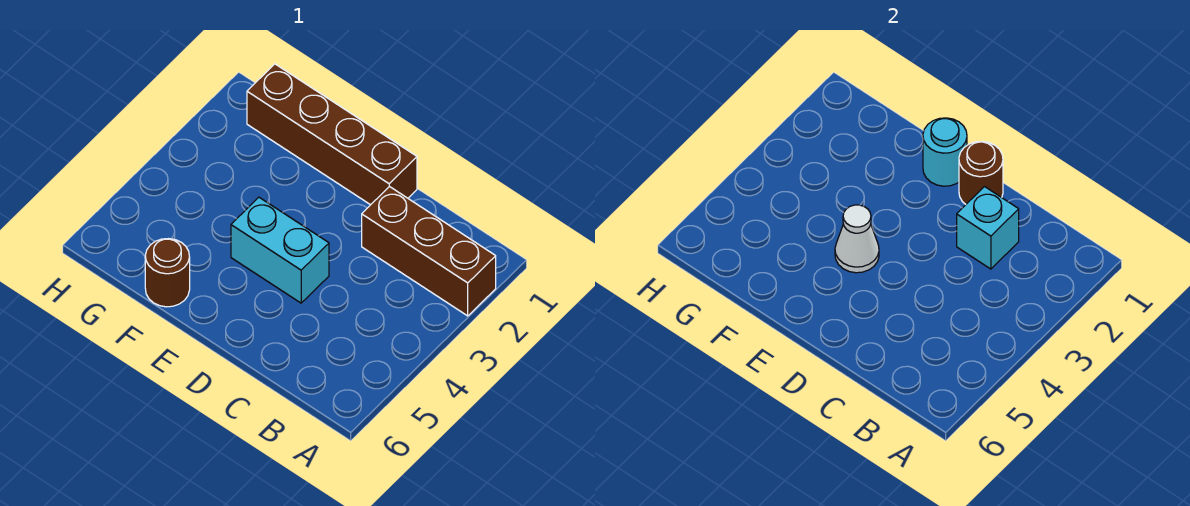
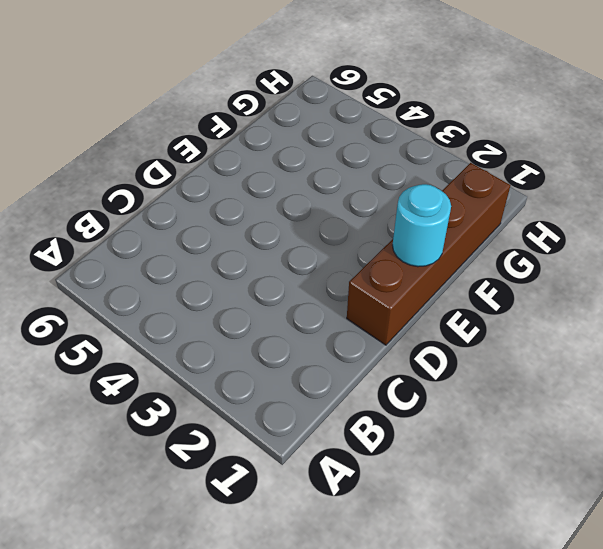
none -> brown 1x3 brick [362,186,496,316]
none -> cyan 1x2 brick [231,197,329,303]

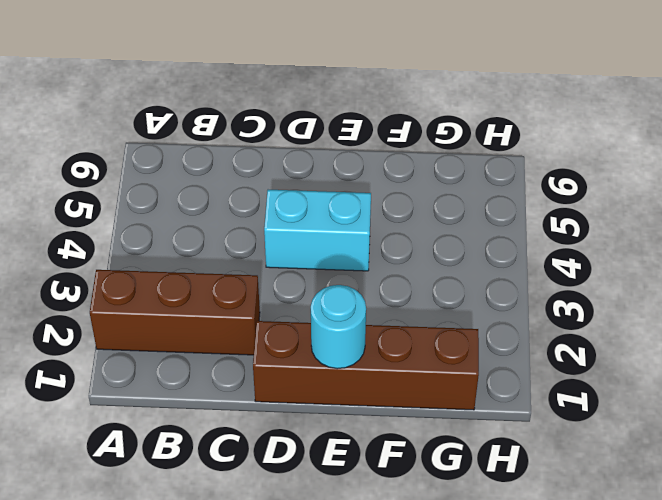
none -> brown 1x1 round brick [145,239,190,307]
none -> cyan 1x1 brick [957,187,1019,269]

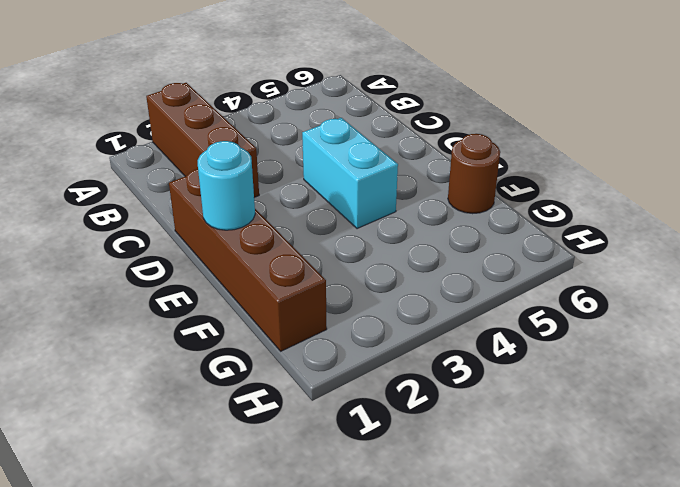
none -> cyan 1x1 brick [957,187,1019,269]
none -> brown 1x1 round brick [959,141,1003,204]

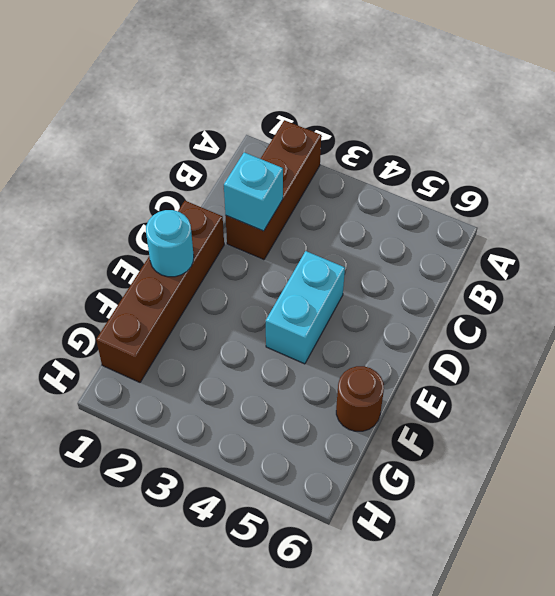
none -> brown 1x1 round brick [959,141,1003,204]
none -> white 1x1 cone [835,205,879,273]

